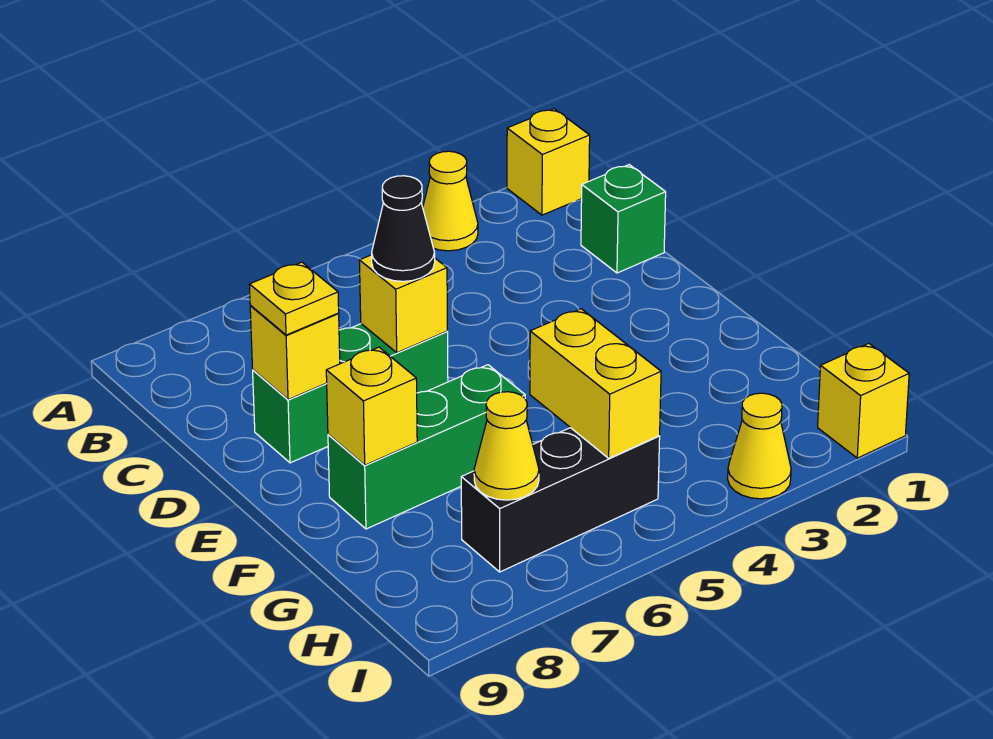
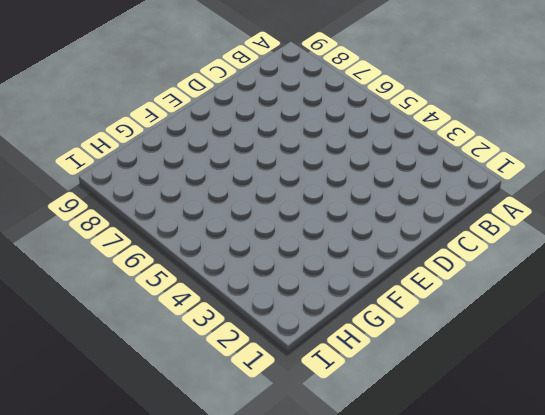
none -> yellow 1x1 brick [507,109,590,215]
none -> yellow 1x1 cone [423,151,478,251]
none -> green 1x1 brick [581,165,666,273]

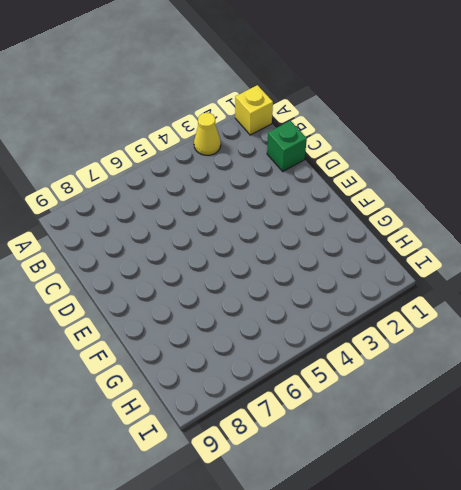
none -> green 1x3 brick [253,324,448,463]
none -> green 1x3 brick [328,365,525,529]
none -> black 1x3 brick [461,428,660,572]

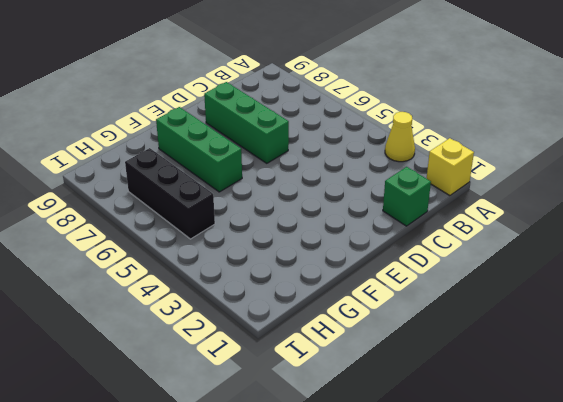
none -> yellow 1x1 brick [818,344,909,458]
none -> yellow 1x1 cone [728,393,791,499]
none -> yellow 1x1 brick [359,255,447,353]

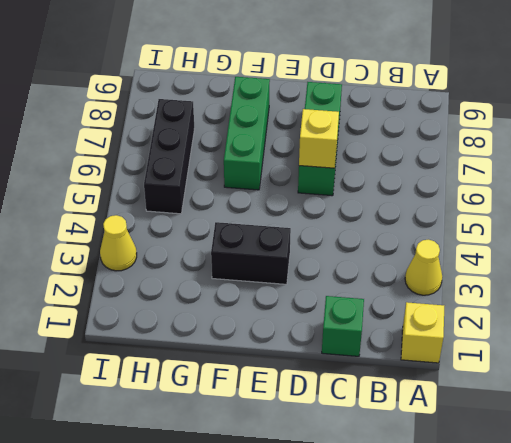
black 1x2 brick [211,222,291,284] -> none
none -> yellow 1x1 brick [818,344,909,458]
none -> yellow 1x1 brick [250,306,340,400]
none -> yellow 1x1 brick [326,347,417,465]

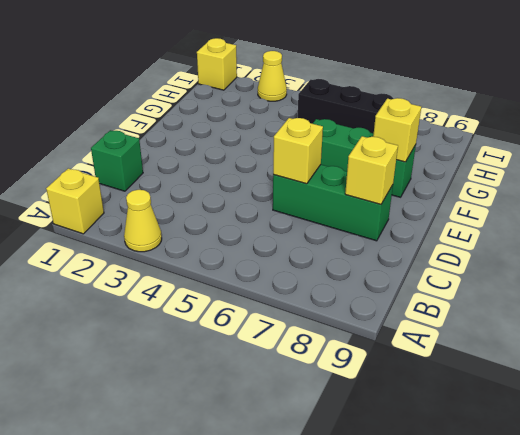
none -> yellow 1x2 brick [530,309,661,458]
none -> yellow 1x1 cone [474,392,539,500]
none -> black 1x1 cone [372,176,435,281]

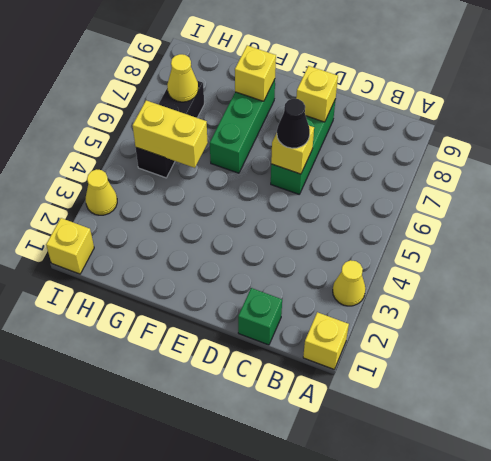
none -> yellow 1x1 plate [249,262,339,335]

